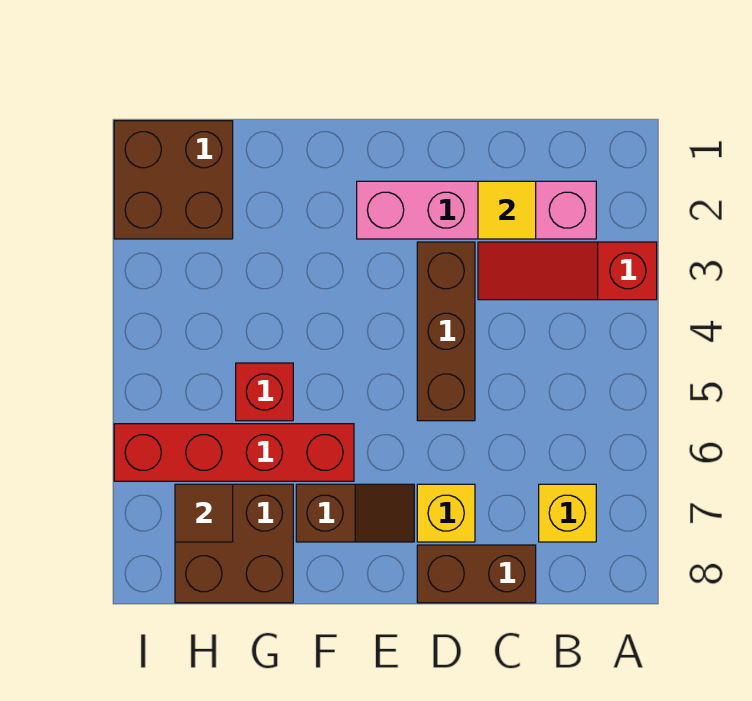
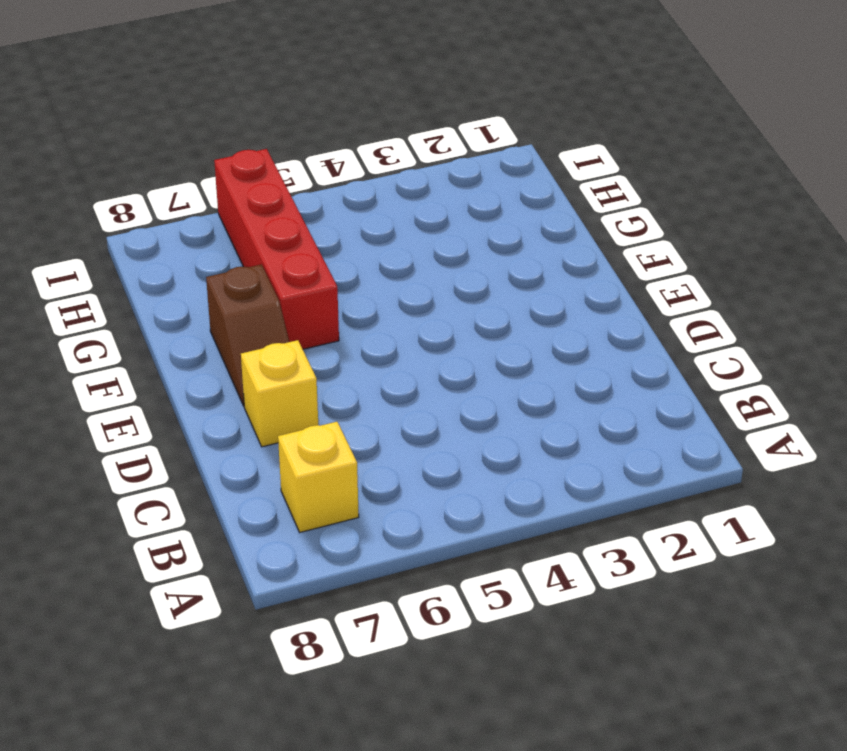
none -> red 1x3 slope [478,242,657,300]
none -> pink 1x4 brick [357,181,596,239]
none -> brown 1x2 brick [417,545,536,603]

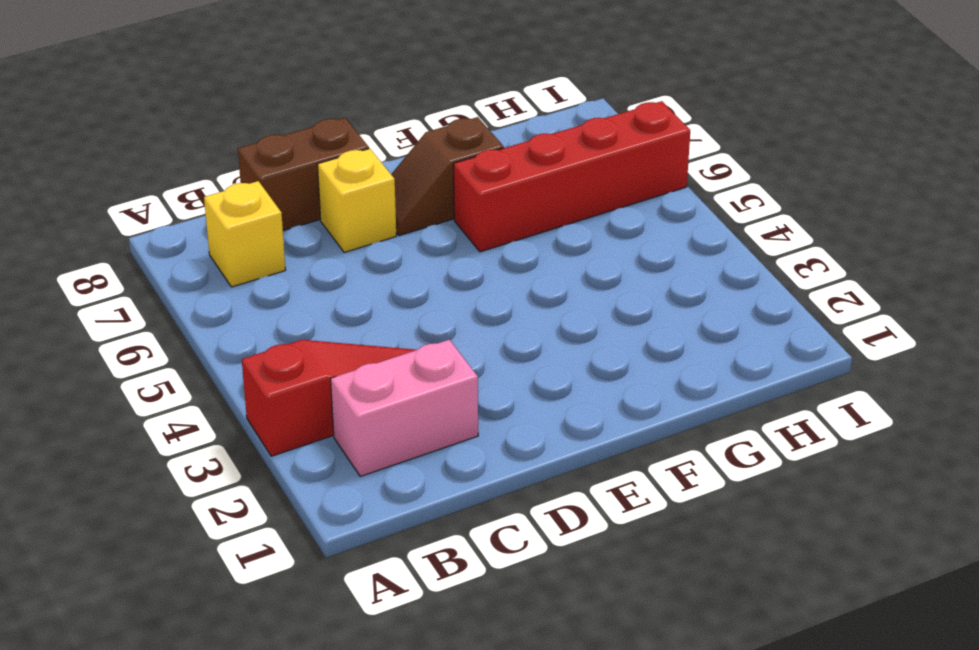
pink 1x2 brick [331,340,478,476] -> pink 1x4 brick [357,181,596,239]
none -> brown 1x3 brick [417,242,475,421]
none -> red 1x1 brick [236,363,293,421]
none -> brown 2x2 brick [175,484,293,603]

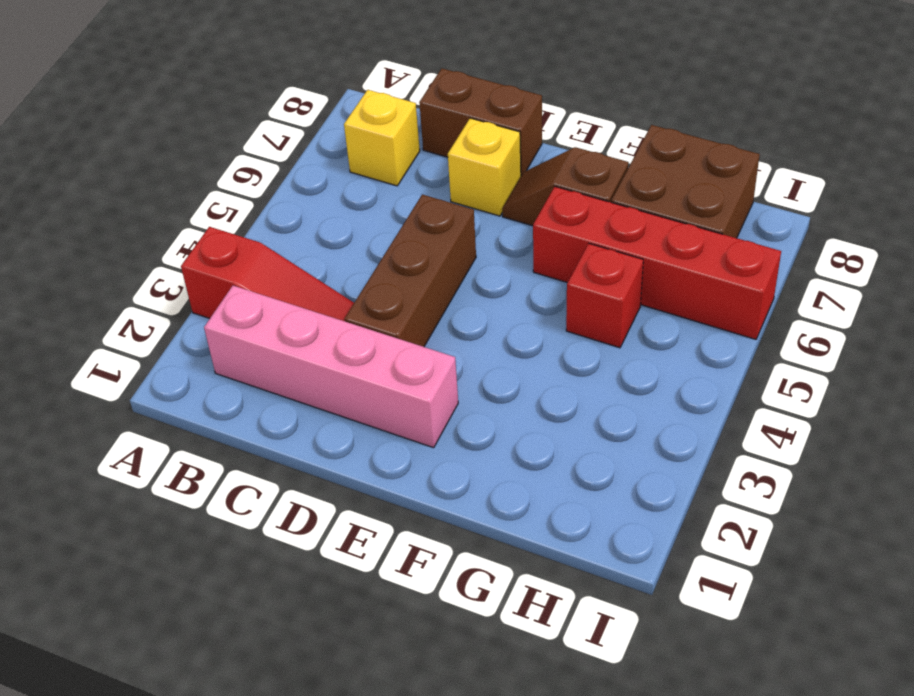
none -> brown 2x2 brick [114,121,233,239]
none -> yellow 1x1 tile [478,181,536,239]
none -> brown 1x1 tile [175,484,233,542]

